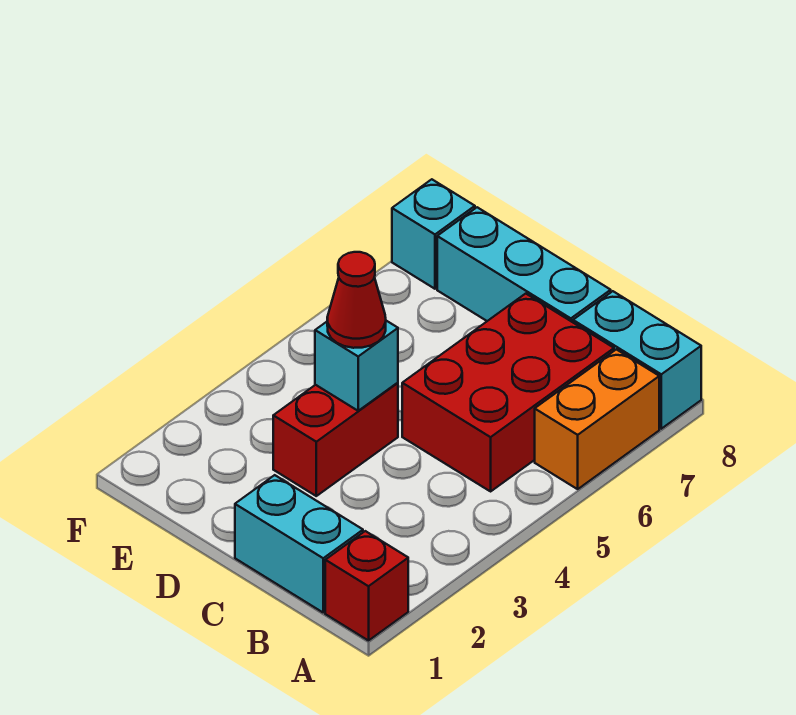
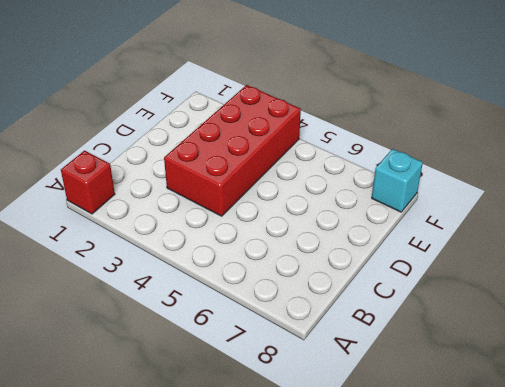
red 2x4 brick [164,85,301,216] -> red 1x2 brick [273,383,398,496]
none -> orange 1x2 brick [535,349,659,489]
none -> cyan 1x2 brick [573,291,701,429]

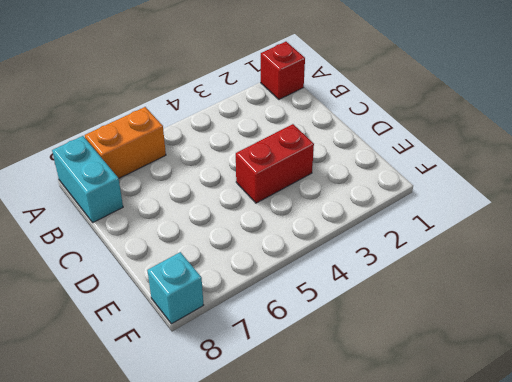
none -> cyan 1x2 brick [235,475,363,612]
none -> red 2x3 brick [402,294,614,491]

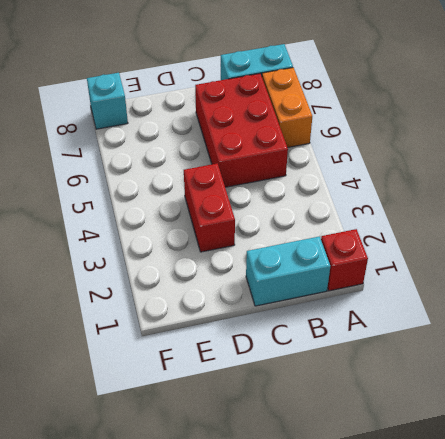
none -> cyan 1x3 brick [437,207,611,322]
none -> cyan 1x1 brick [315,321,398,411]

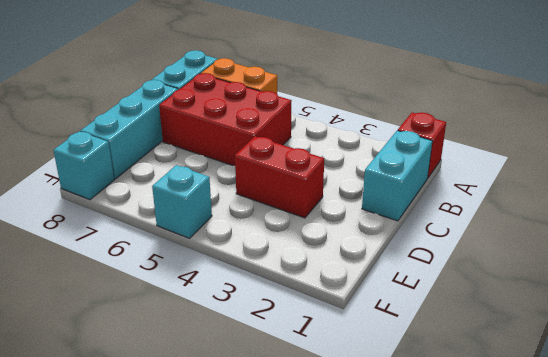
cyan 1x1 brick [152,165,212,238] -> cyan 1x1 brick moved to [315,321,398,411]
none -> red 1x1 cone [327,252,386,348]

